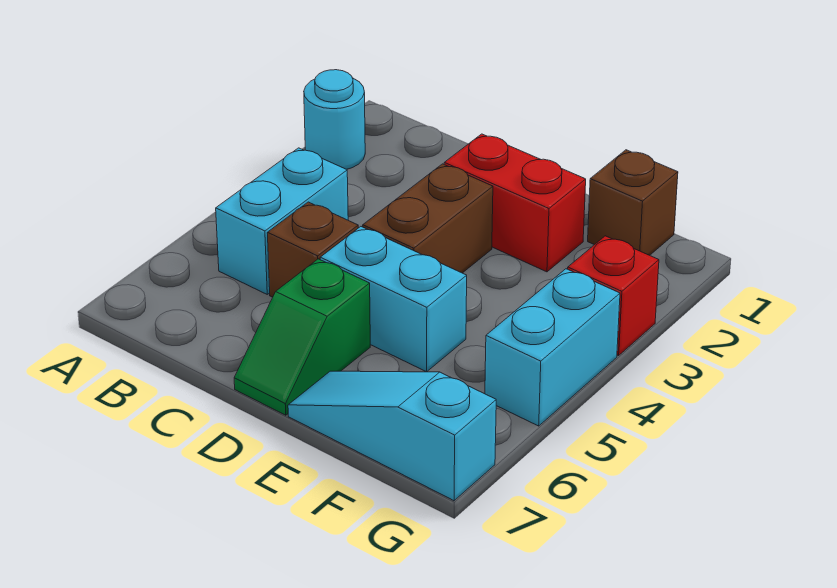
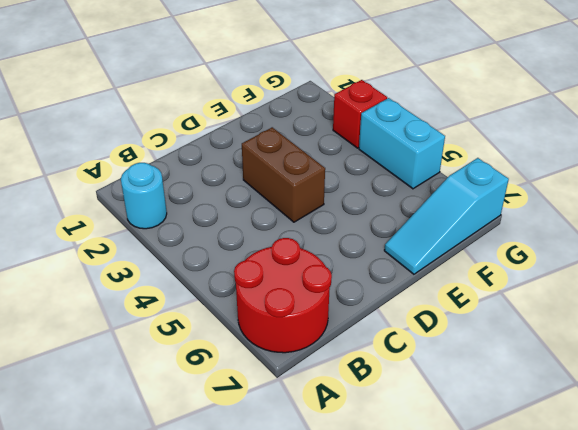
red 2x2 round brick [234,238,332,353] -> none
none -> cyan 1x2 brick [216,148,348,294]
none -> brown 1x1 brick [267,202,358,297]

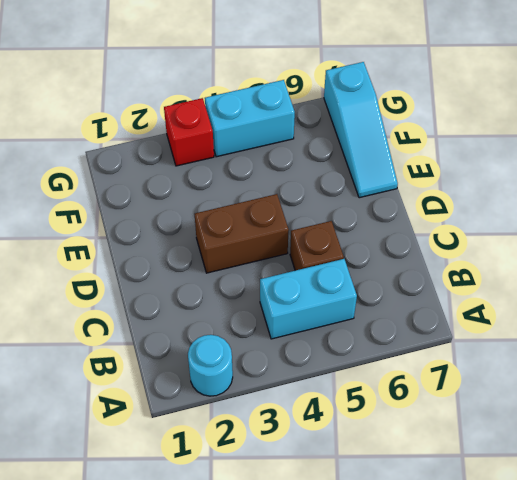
none -> red 1x2 brick [444,134,586,272]
none -> cyan 1x2 brick [320,227,467,372]

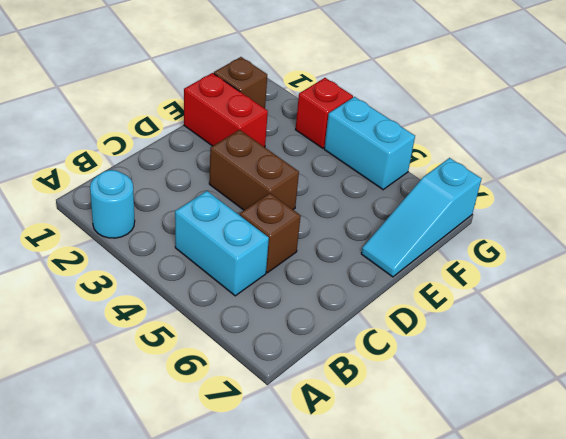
red 1x2 brick [184,73,268,147] -> red 1x2 brick turned to [444,134,586,272]
none -> cyan 1x2 brick [320,227,467,372]
none -> green 1x2 slope [234,259,370,415]

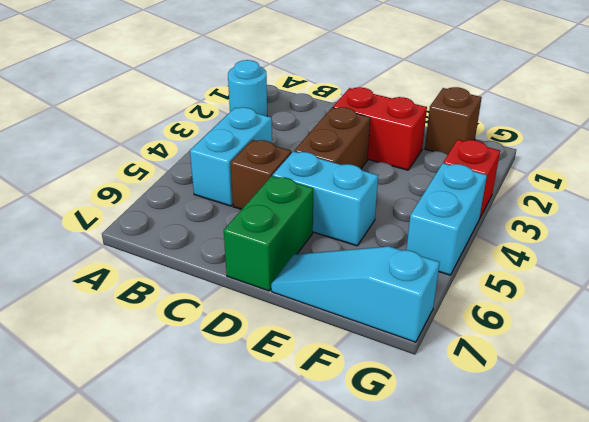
green 1x2 brick [224,176,313,291] -> green 1x2 slope [234,259,370,415]

